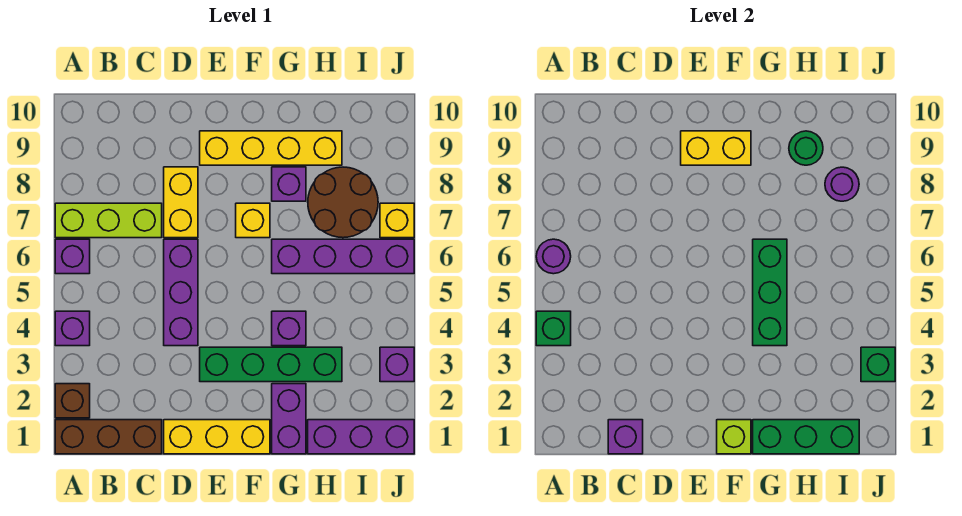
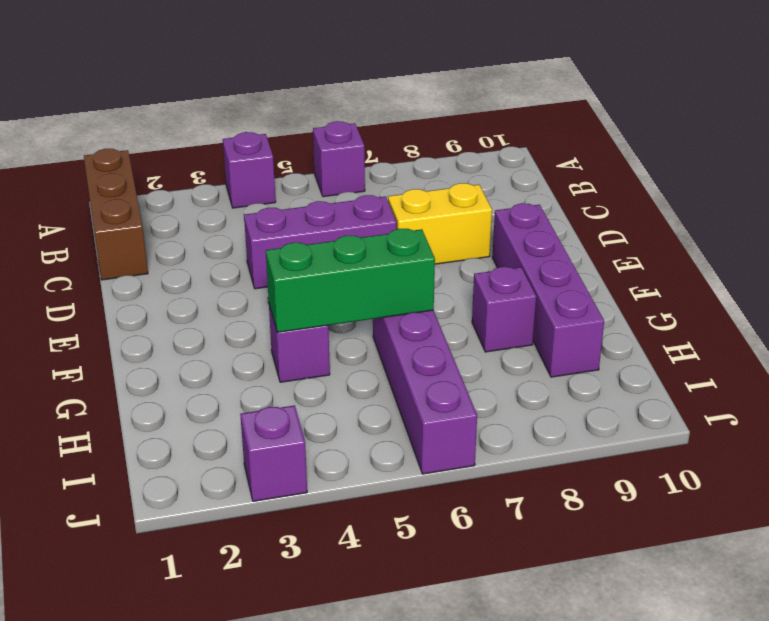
purple 1x4 brick [492,203,604,377] -> yellow 1x4 brick [200,131,342,165]
none -> brown 1x1 brick [55,384,90,418]
none -> lime 1x3 brick [55,203,162,238]
none -> yellow 1x3 brick [164,420,270,454]

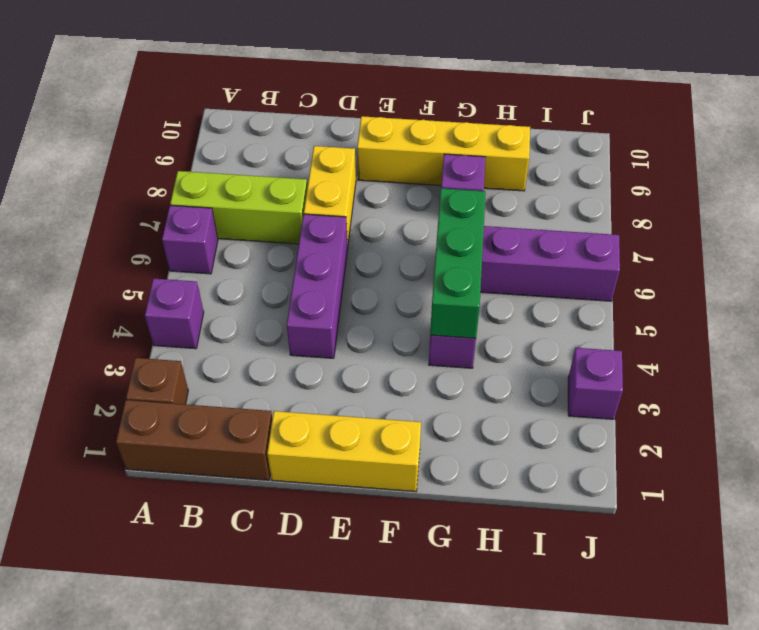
none -> green 1x4 brick [200,347,342,382]
none -> yellow 1x1 brick [236,203,270,238]
none -> purple 1x2 brick [272,384,306,454]

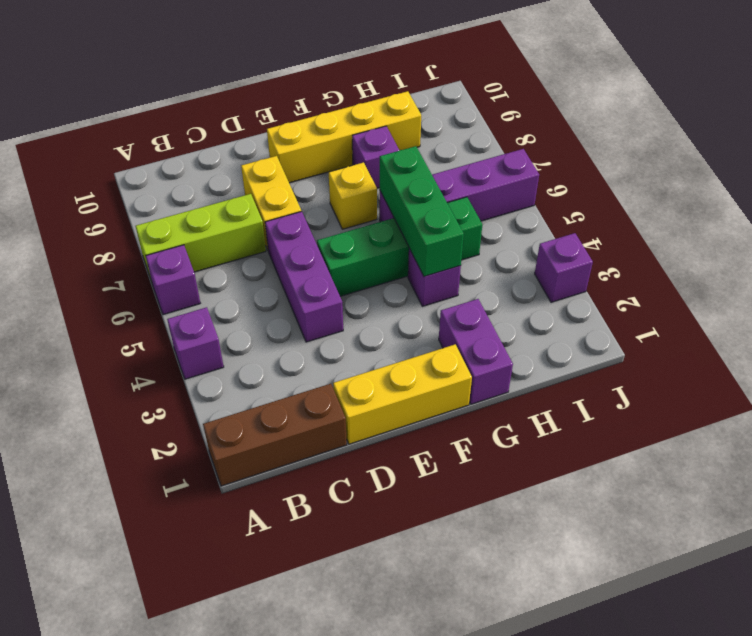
green 1x4 brick [317,197,482,296] -> green 1x4 brick moved to [200,347,342,382]
none -> brown 1x1 brick [55,384,90,418]
none -> purple 1x3 brick [308,420,414,454]
none -> brown 2x2 round brick [308,167,378,238]

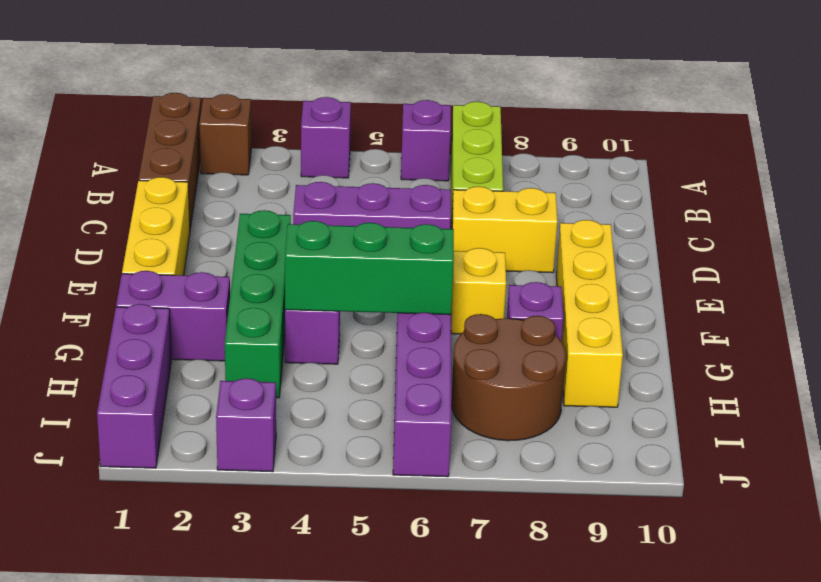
none -> yellow 1x1 brick [380,203,414,238]
none -> green 1x1 brick [536,311,571,346]
none -> purple 1x1 round brick [536,239,571,274]

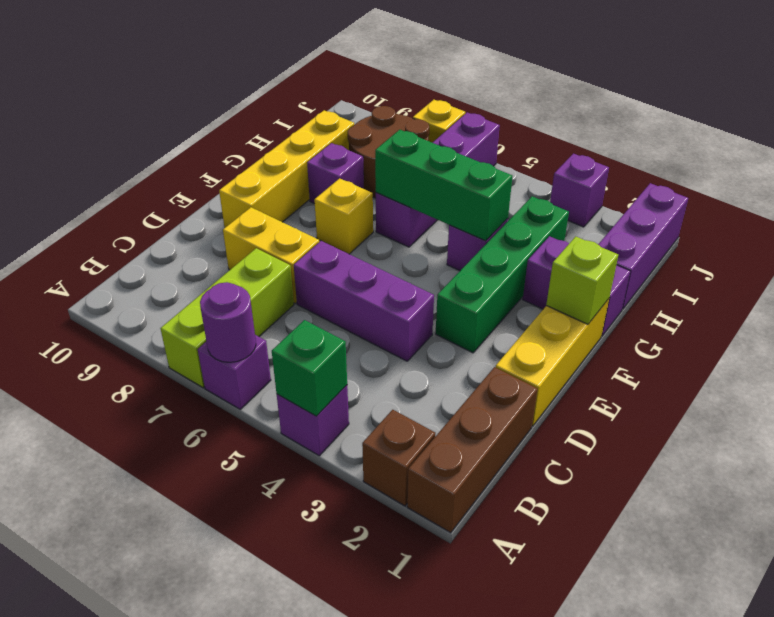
none -> purple 1x1 brick [608,420,643,454]
none -> yellow 1x2 brick [681,131,751,165]
none -> green 1x3 brick [753,420,859,454]

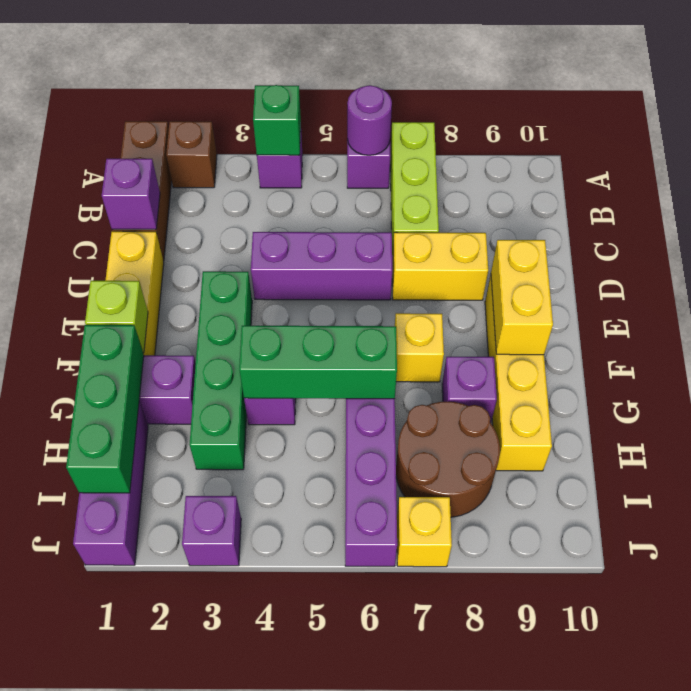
none -> green 1x1 round brick [789,131,823,165]
none -> purple 1x1 round brick [825,167,859,201]
none -> green 1x1 brick [861,347,895,382]

